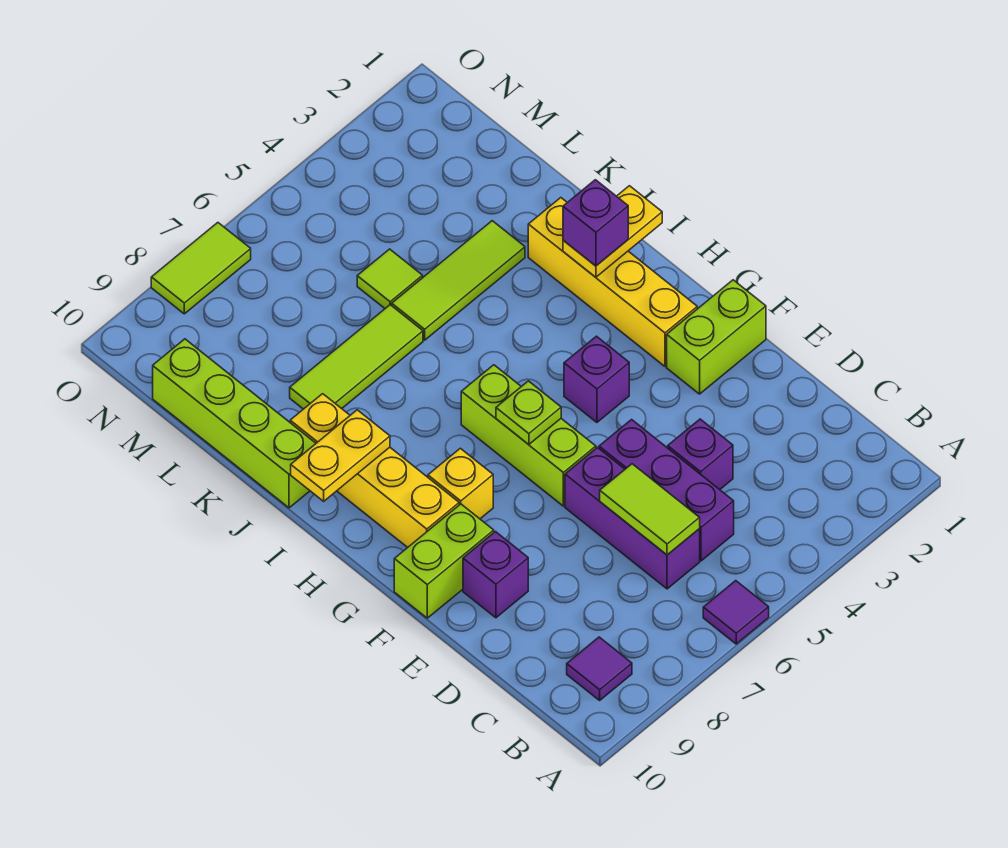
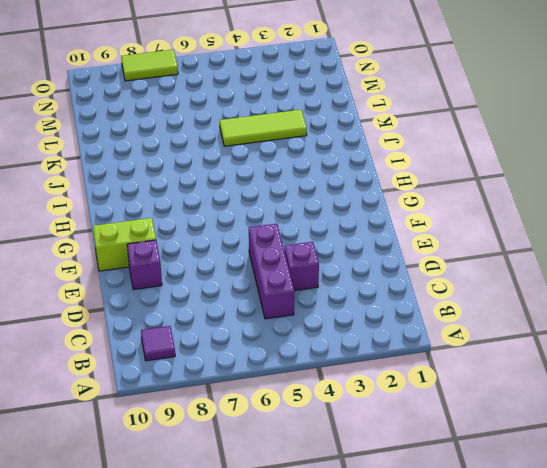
none -> purple 1x1 tile [703,581,769,644]
none -> purple 1x3 brick [565,448,700,589]
none -> lime 1x2 brick [667,280,766,394]

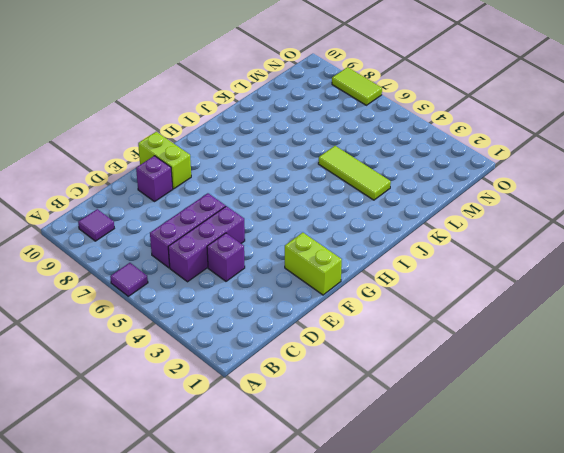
none -> lime 1x3 brick [461,365,596,506]
none -> yellow 1x4 brick [528,198,697,366]
none -> purple 1x1 brick [564,336,629,422]

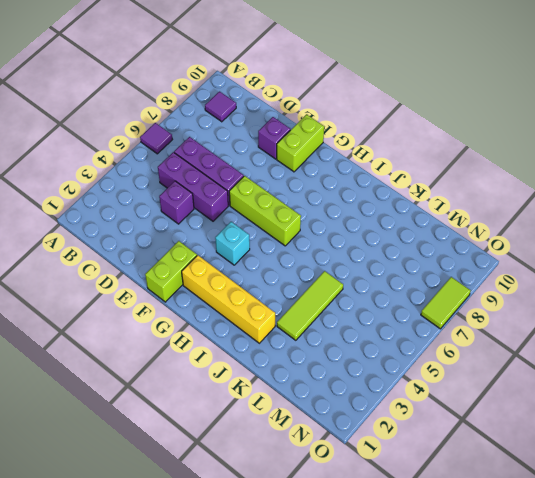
cyan 1x1 brick [215,222,250,265] -> purple 1x1 brick [564,336,629,422]
none -> yellow 1x1 brick [428,448,493,519]
none -> yellow 1x4 brick [290,394,459,547]
none -> lime 1x4 brick [153,339,316,508]

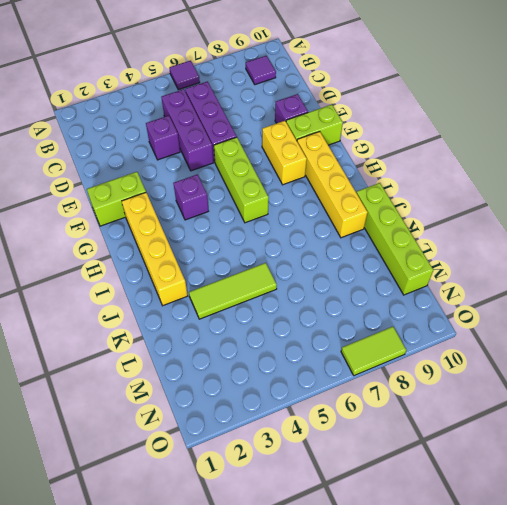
yellow 1x2 brick [262,121,307,185] -> yellow 1x1 brick [428,448,493,519]
none -> lime 1x3 tile [290,305,423,409]
none -> lime 1x1 tile [357,249,423,308]
none -> lime 1x2 tile [600,464,700,555]

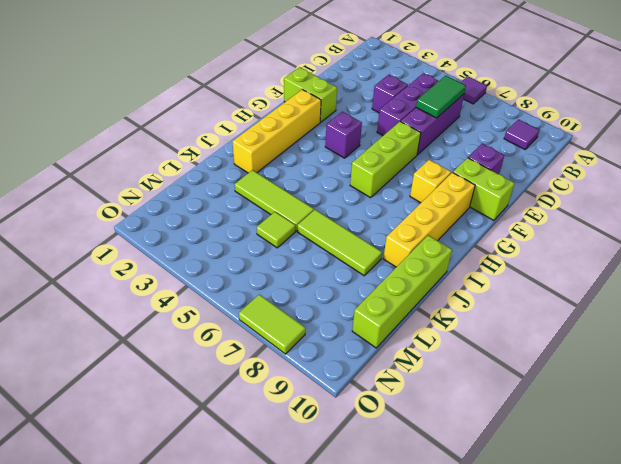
green 1x2 tile [416,76,466,118] -> lime 1x2 tile [600,464,700,555]
none -> lime 1x1 plate [496,381,561,445]
none -> yellow 1x2 plate [563,186,662,277]
none -> yellow 1x2 plate [291,410,390,501]

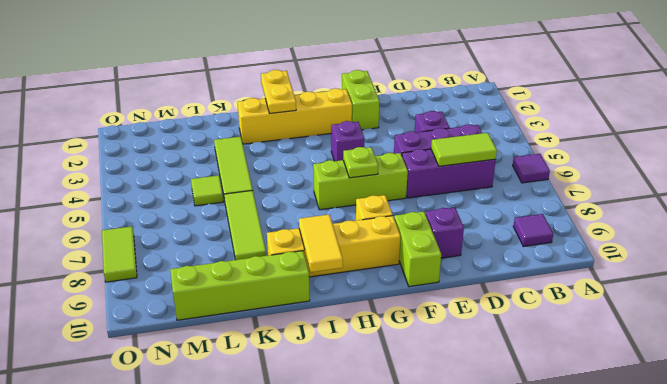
yellow 1x2 tile [299,215,343,272] -> yellow 1x2 plate [291,410,390,501]
none -> purple 1x1 brick [563,180,628,266]

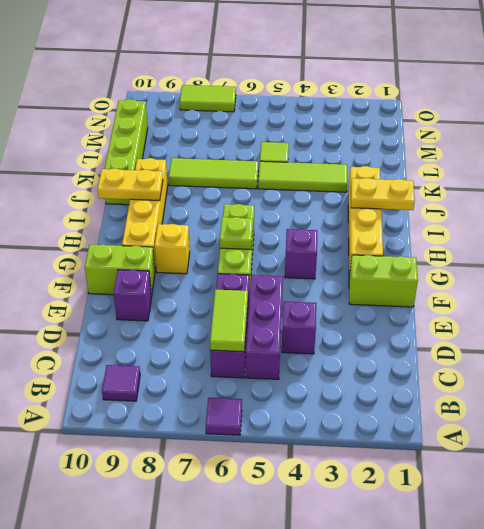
none -> purple 1x1 brick [563,180,628,266]

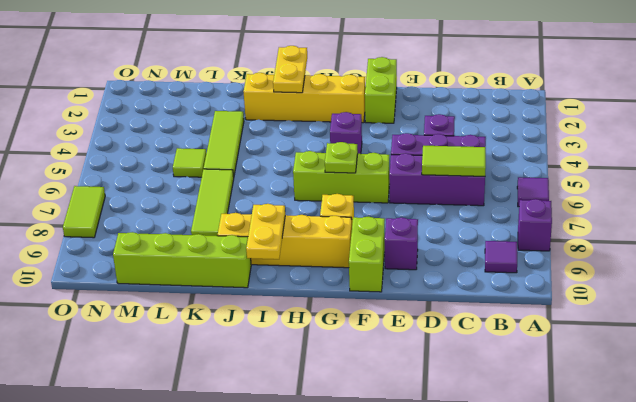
purple 1x1 brick [518,199,552,251] -> purple 1x1 brick moved to [563,180,628,266]

